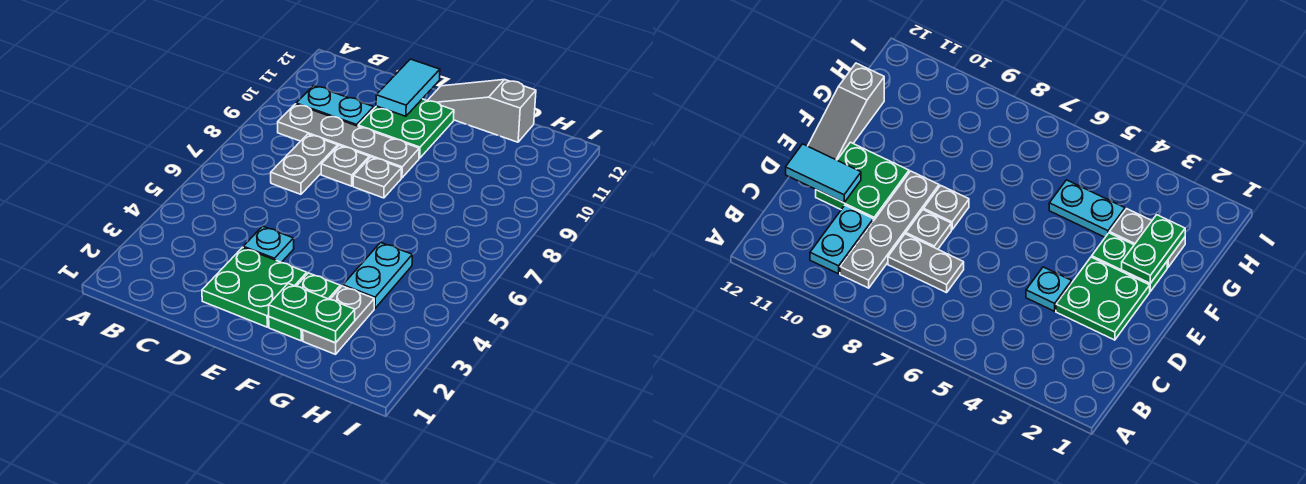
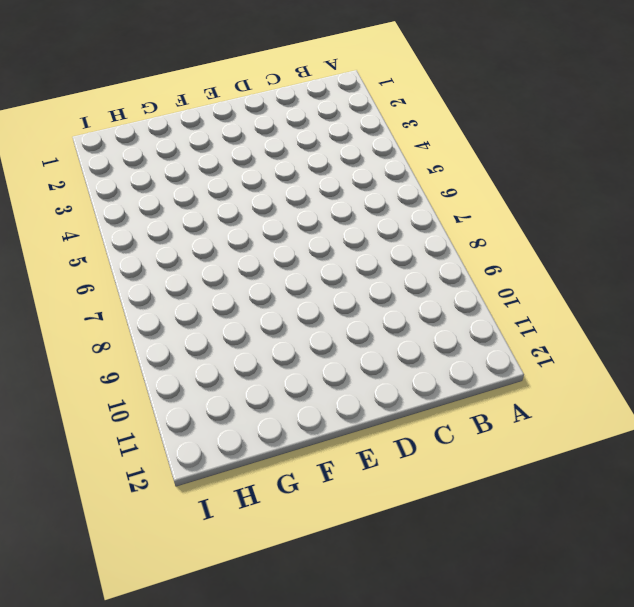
none -> grey 1x4 plate [278,104,419,178]
none -> cyan 1x2 plate [296,86,374,126]
none -> grey 1x2 plate [271,134,338,194]

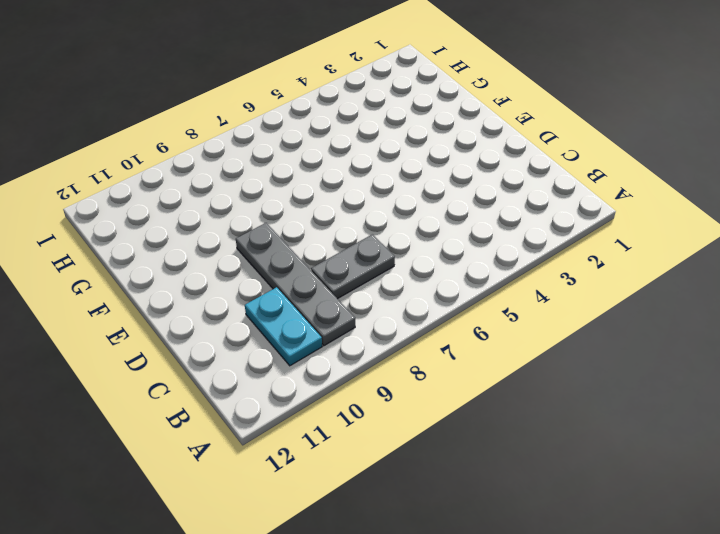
none -> green 2x2 plate [202,248,307,327]
none -> cyan 1x1 plate [243,226,294,262]
none -> grey 1x1 plate [321,145,369,186]

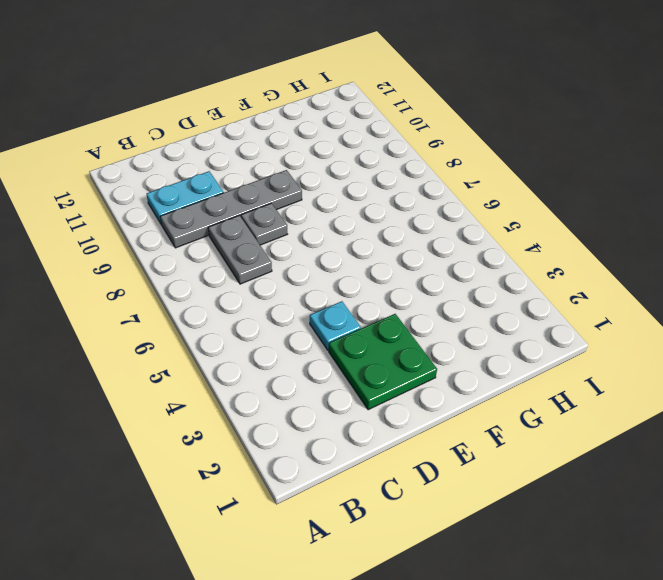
none -> green 2x2 plate [358,99,454,158]
none -> grey 1x1 plate [353,157,401,198]
none -> grey 1x3 slope [427,80,536,142]

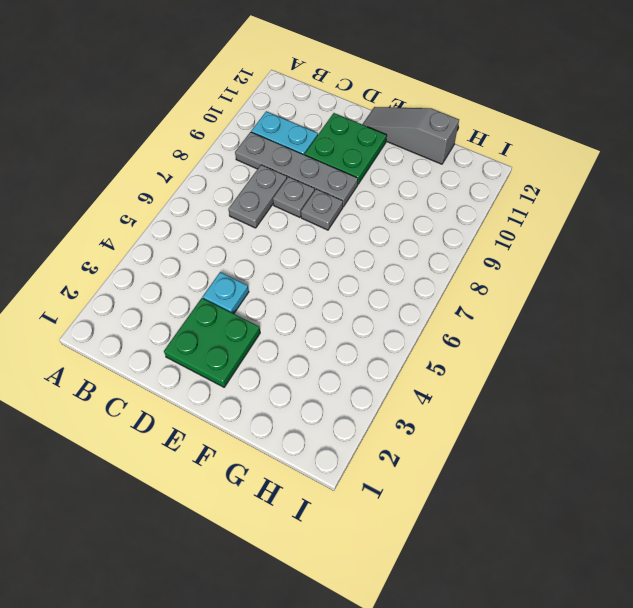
none -> green 1x2 plate [269,273,340,341]
none -> grey 1x2 plate [303,286,374,354]
none -> cyan 1x2 plate [343,242,412,308]

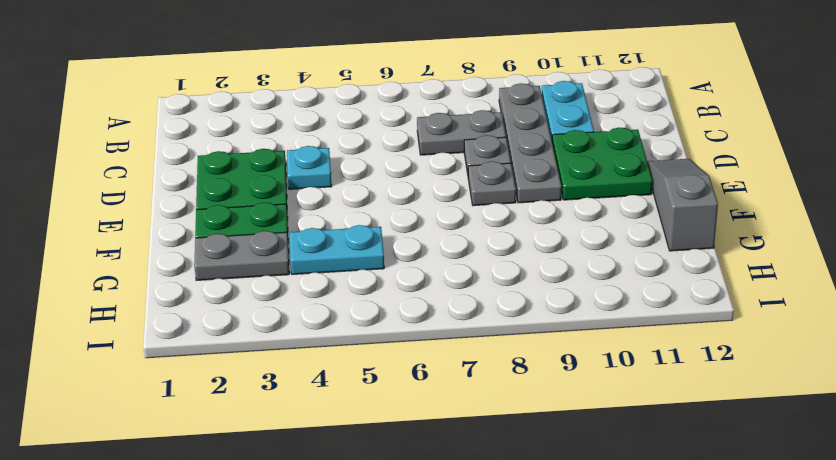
none -> cyan 1x2 tile [376,59,440,116]
none -> green 1x2 plate [269,283,355,343]

